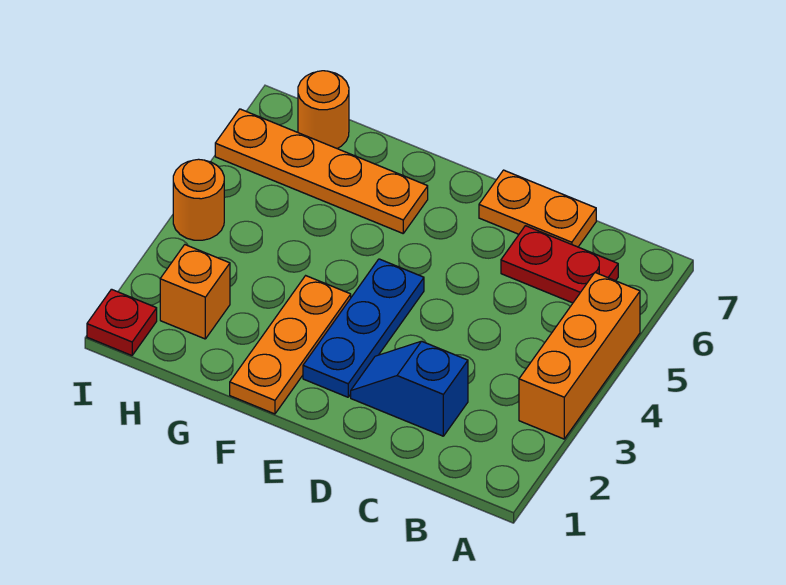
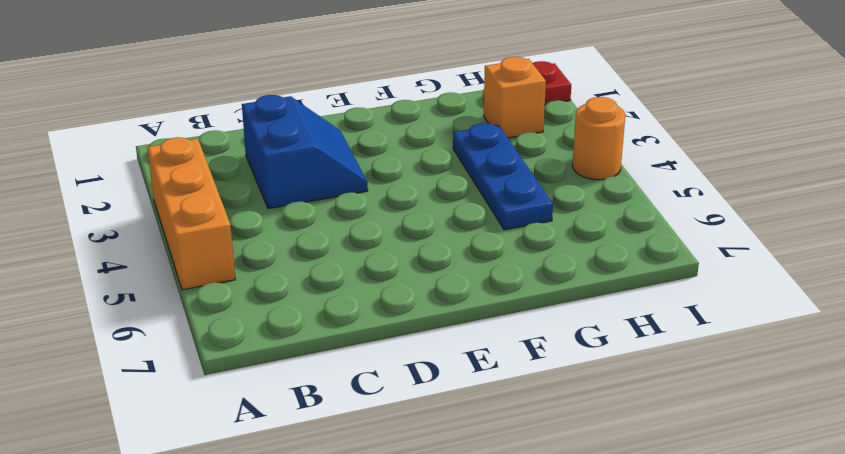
blue 2x2 slope [242,95,368,209] -> blue 1x2 slope [351,341,468,436]
blue 1x3 plate [453,123,553,230] -> blue 1x3 plate moved to [303,259,424,397]
none -> red 1x2 plate [501,226,618,303]
none -> orange 1x2 plate [479,170,596,247]

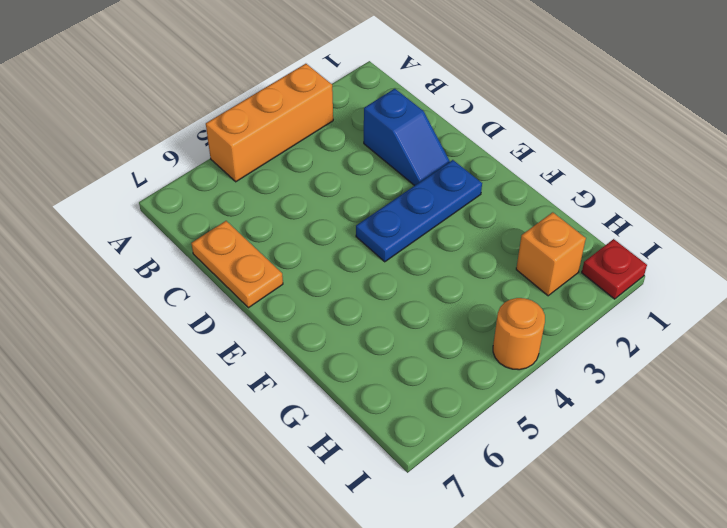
none -> red 1x2 plate [501,226,618,303]
none -> orange 1x3 plate [230,276,351,414]

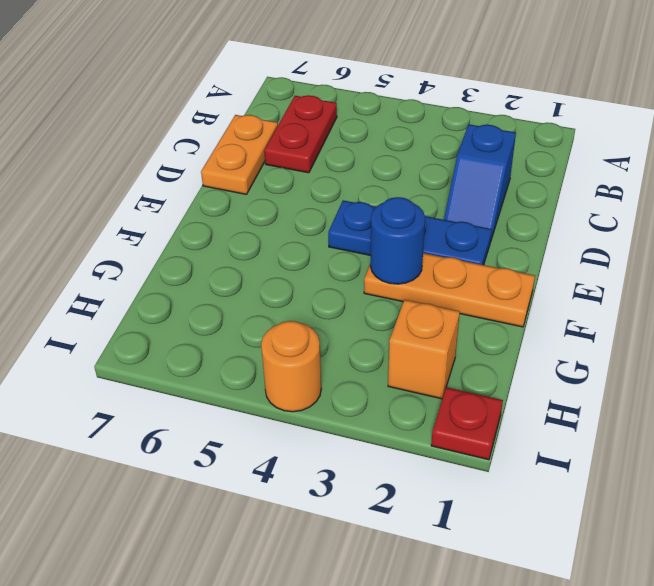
blue 1x1 round brick [370,197,425,284] -> none
none -> orange 1x3 brick [519,273,640,439]
none -> orange 1x4 plate [215,109,428,233]

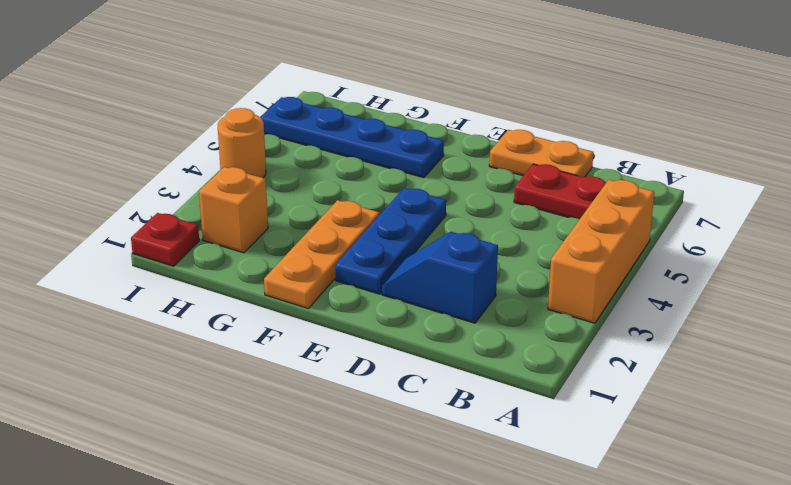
blue 1x4 plate [260,97,444,178] -> orange 1x4 plate [215,109,428,233]
none -> orange 1x1 round brick [298,71,349,149]

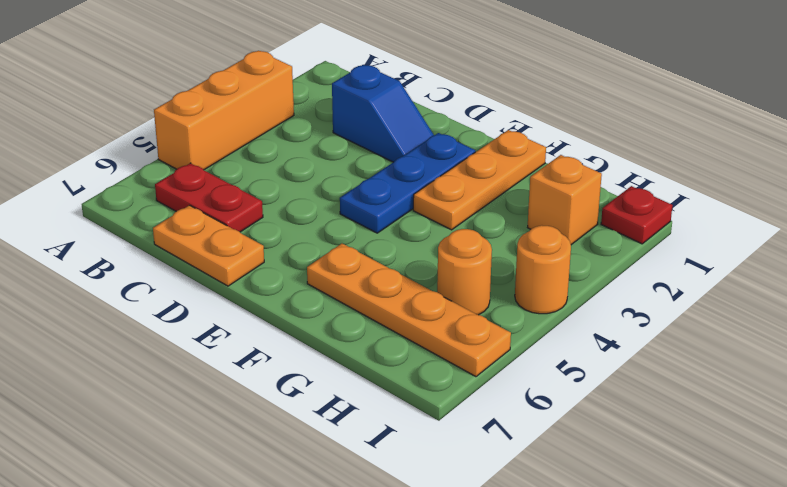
orange 1x1 round brick [437,229,492,315] -> orange 1x1 round brick moved to [298,71,349,149]

